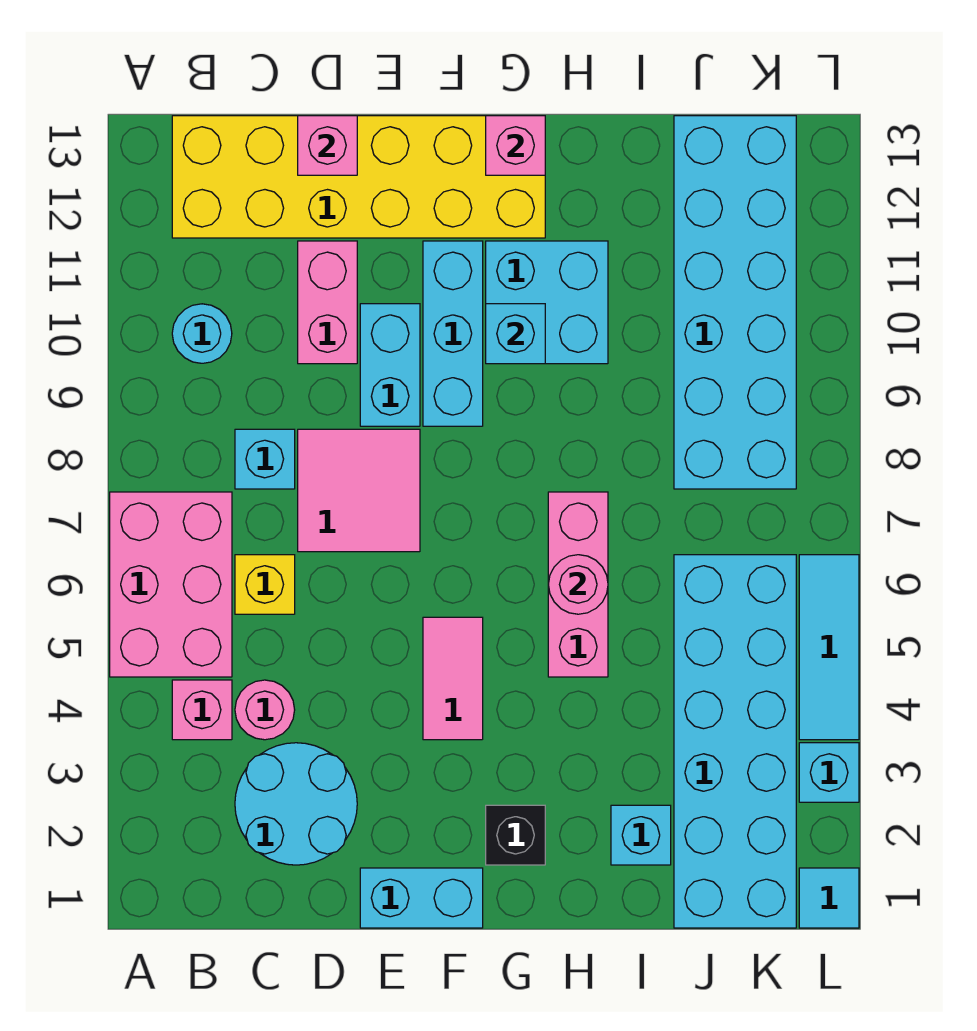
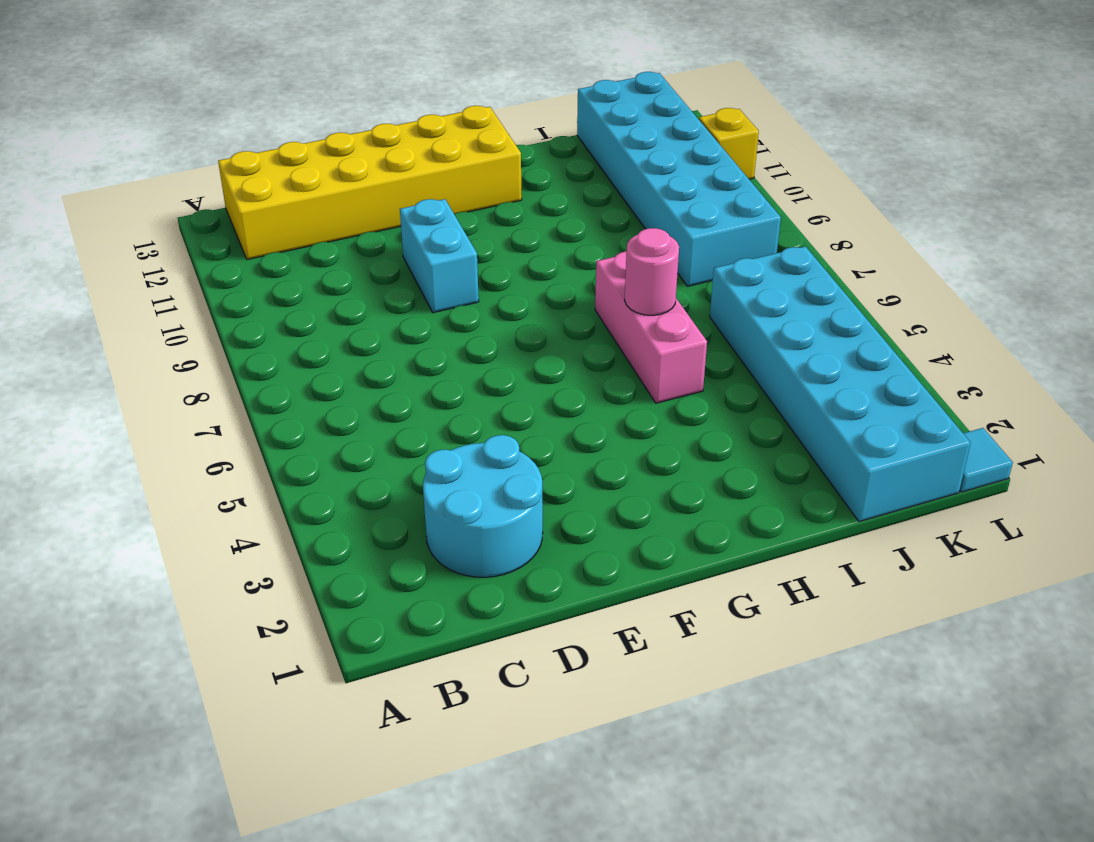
yellow 1x1 brick [699,108,759,179] -> yellow 1x1 brick moved to [235,555,295,614]
none -> pink 2x3 brick [110,492,232,677]
none -> pink 1x1 brick [172,680,232,740]
none -> cyan 1x1 round brick [172,304,232,363]

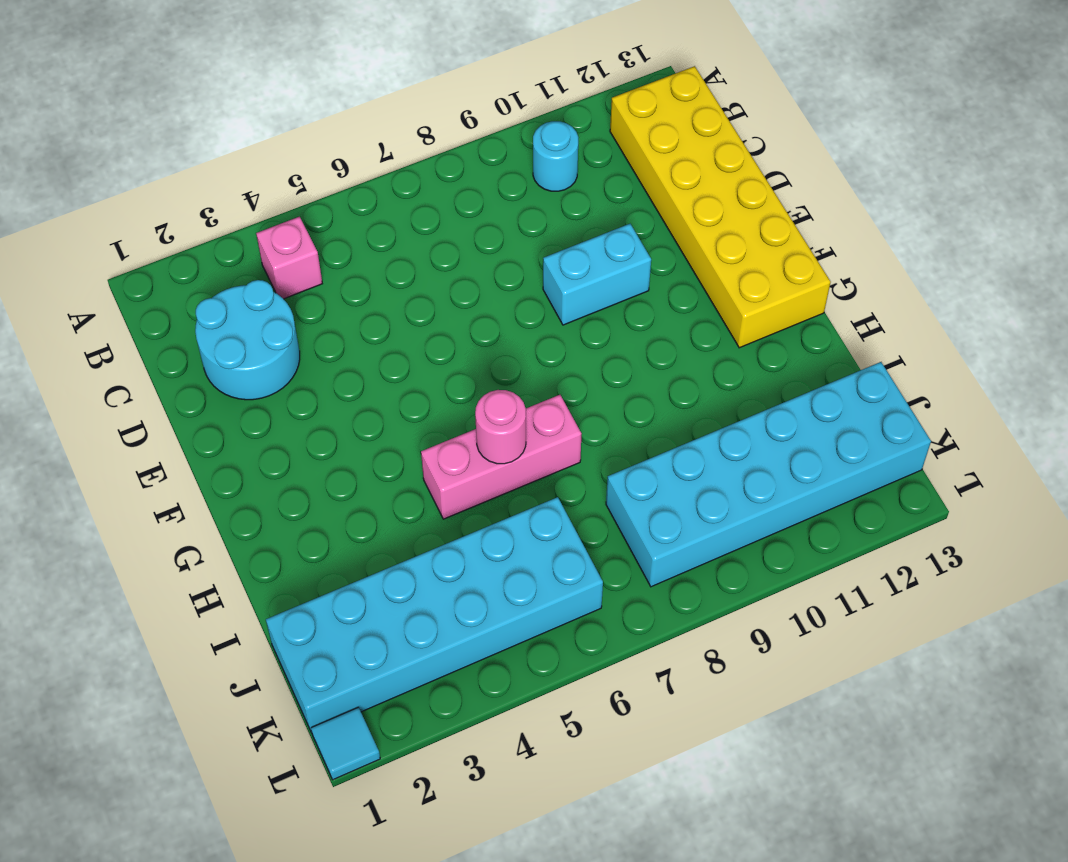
none -> pink 2x3 brick [110,492,232,677]
none -> pink 1x1 round brick [235,680,295,740]
none -> yellow 1x1 brick [235,555,295,614]

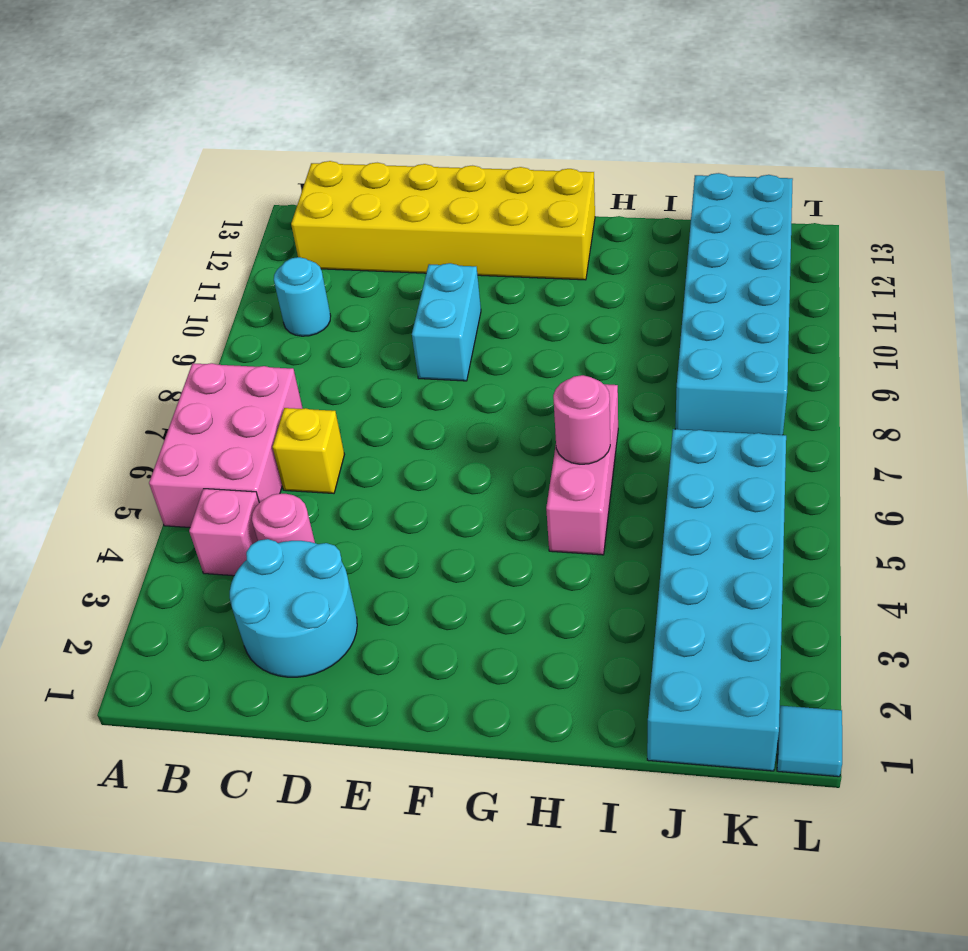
none -> cyan 1x1 brick [235,429,295,489]
none -> pink 2x2 tile [298,429,420,552]
none -> pink 1x2 brick [298,241,357,364]

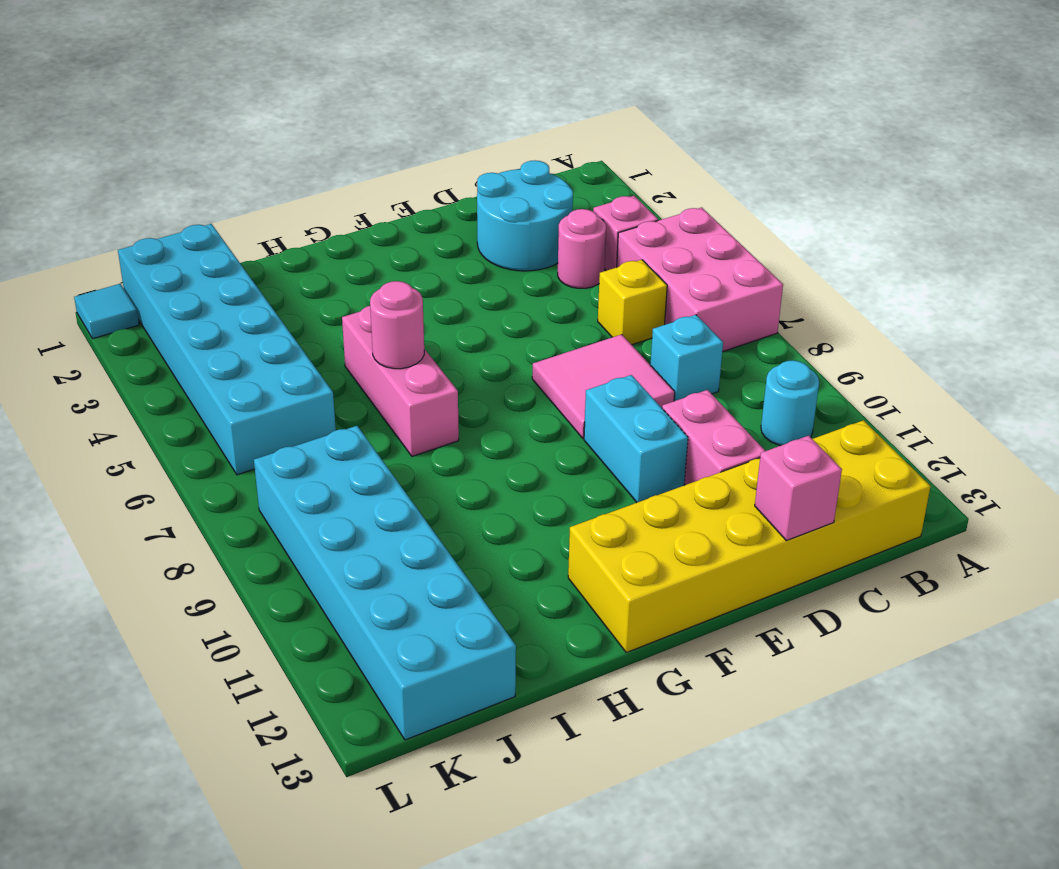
none -> cyan 1x2 brick [360,868,483,928]
none -> pink 1x2 tile [423,617,483,740]
none -> cyan 1x3 brick [423,241,483,426]

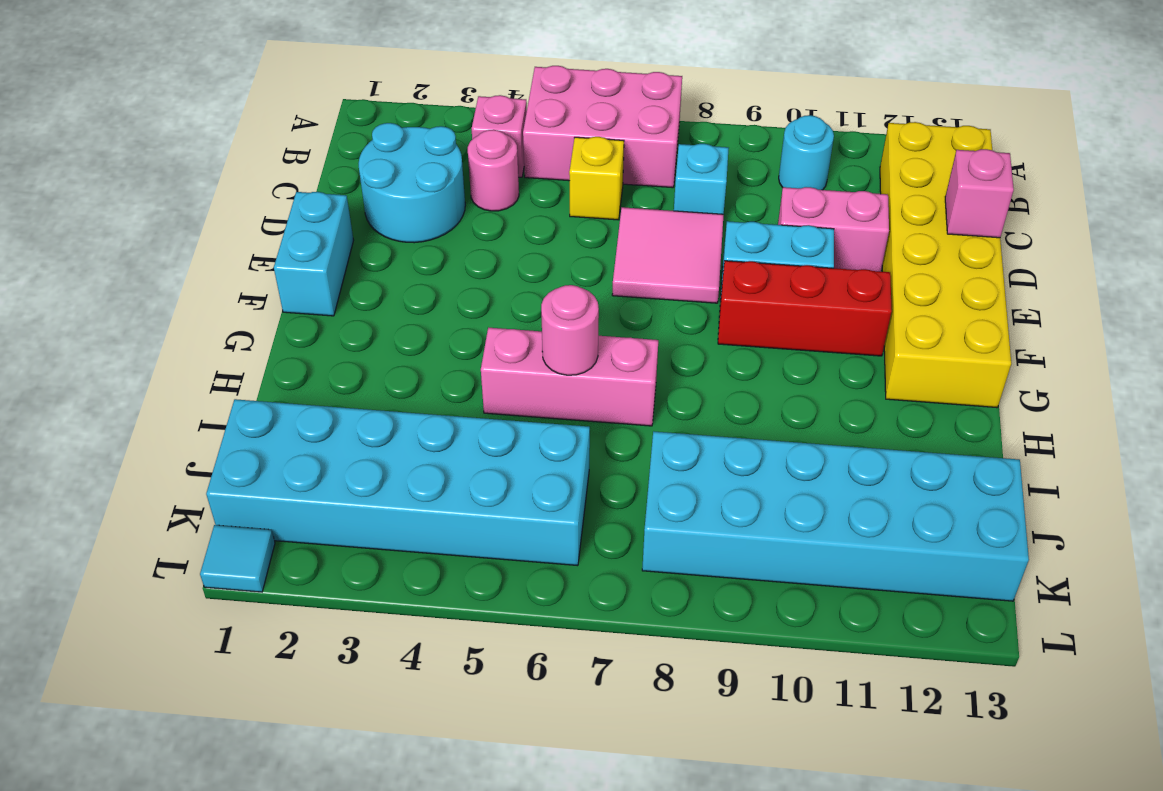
red 1x3 brick [718,261,892,356] -> cyan 1x3 brick [423,241,483,426]
none -> pink 1x2 tile [423,617,483,740]
none -> black 1x1 brick [486,805,545,865]
none -> cyan 2x2 brick [486,241,608,364]

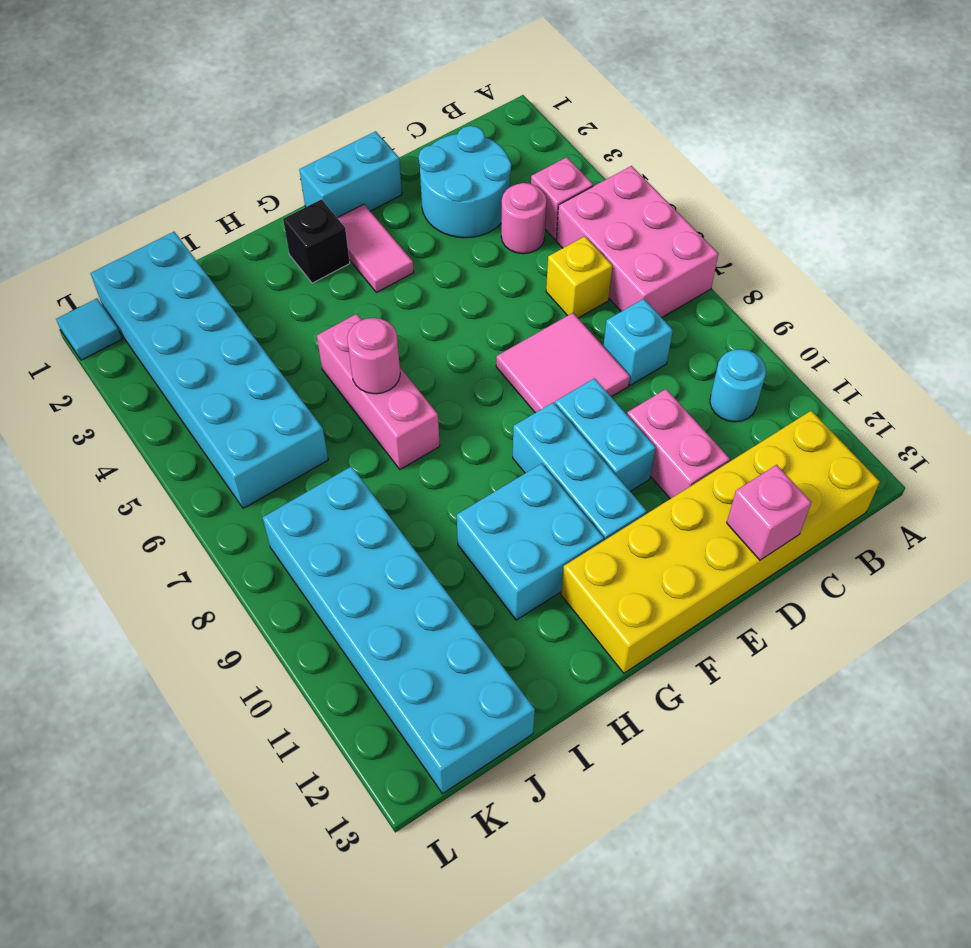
pink 1x2 tile [338,204,414,293] -> pink 1x2 tile moved to [423,617,483,740]
none -> cyan 1x1 brick [611,805,671,865]
none -> cyan 1x1 brick [799,743,859,802]
none -> cyan 1x3 tile [799,555,859,740]

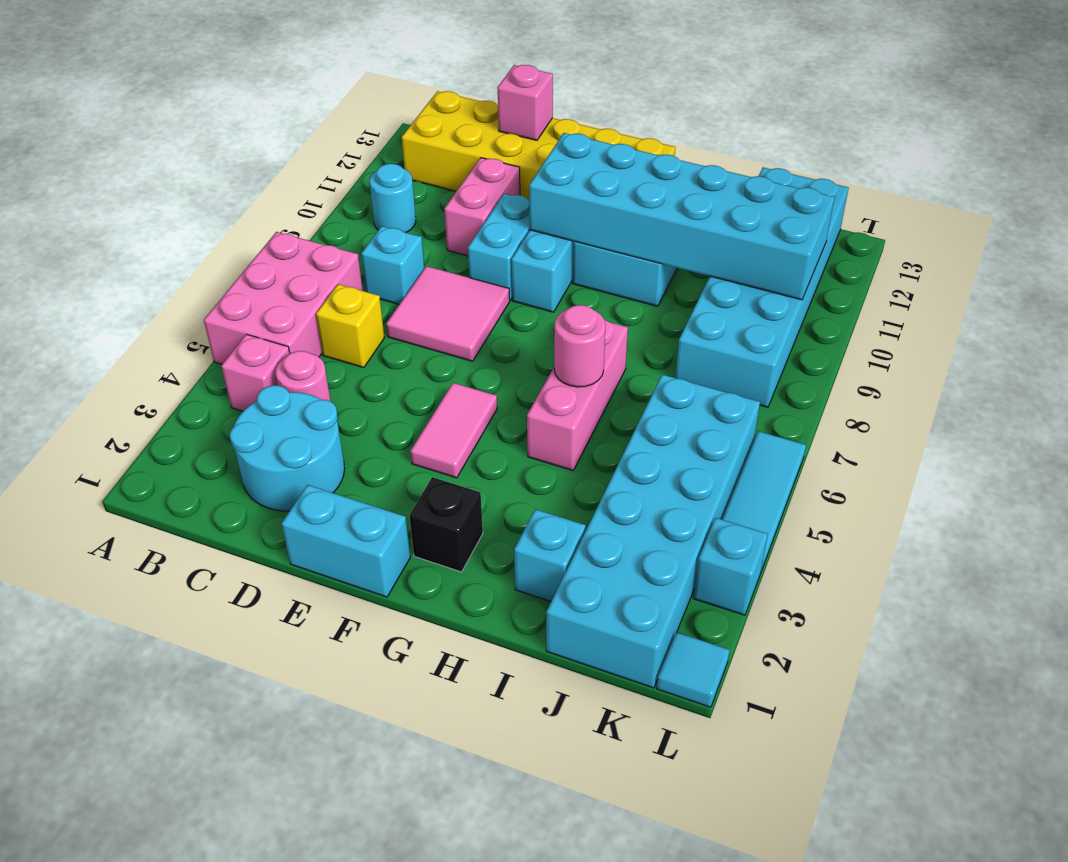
cyan 2x6 brick [529,133,835,300] -> cyan 1x1 brick [486,304,545,364]
none -> pink 1x1 brick [486,116,545,175]

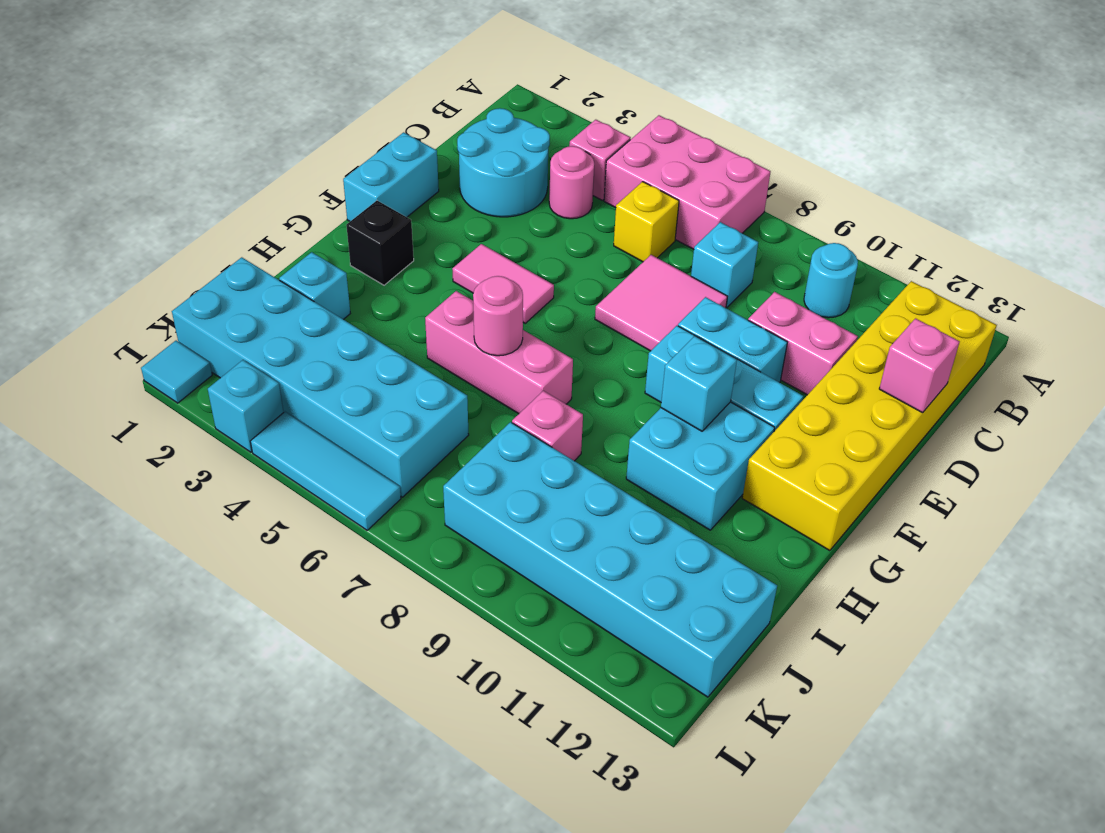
pink 1x1 brick [512,391,583,461] -> pink 1x1 brick moved to [486,116,545,175]

